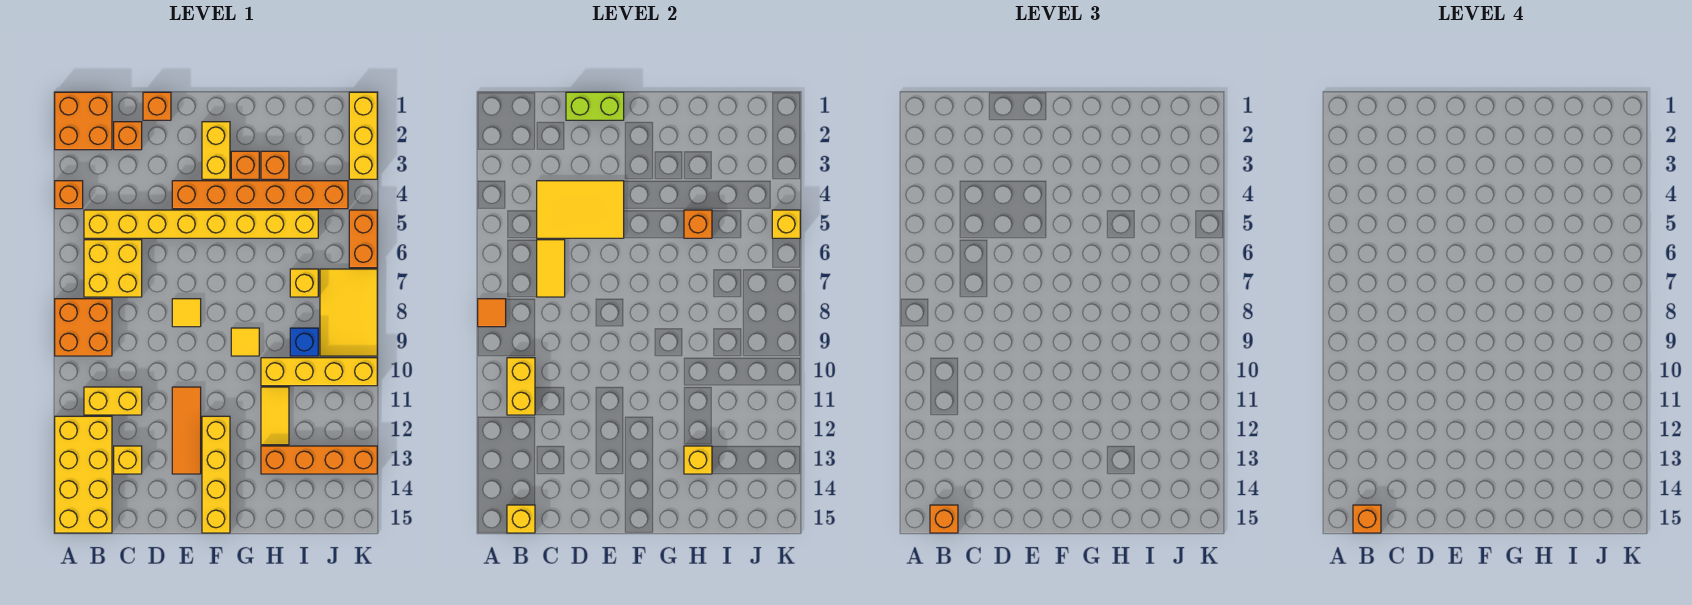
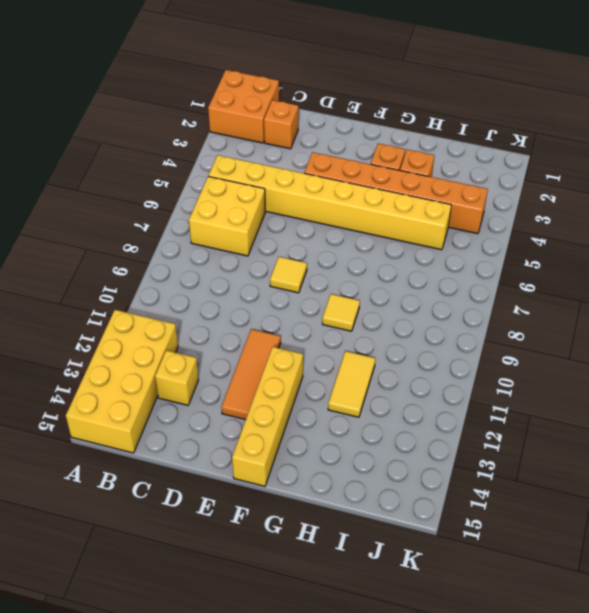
none -> orange 1x1 brick [55,181,83,209]
none -> orange 2x2 brick [55,299,112,356]
none -> yellow 1x2 brick [84,387,142,415]
none -> orange 1x1 brick [143,92,171,120]

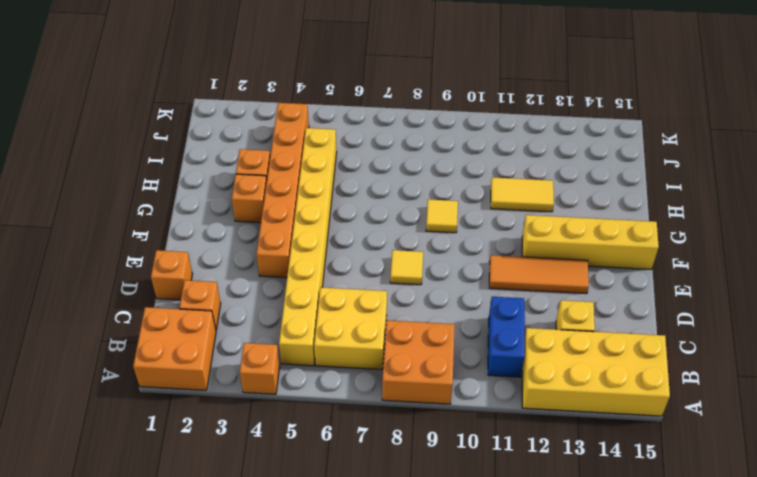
blue 1x2 brick [488,297,525,377] -> yellow 1x2 brick [84,387,142,415]
none -> yellow 1x2 brick [202,122,230,179]
none -> yellow 1x4 brick [261,358,377,386]
none -> orange 1x4 brick [261,446,377,474]
none -> yellow 1x1 brick [290,269,318,297]

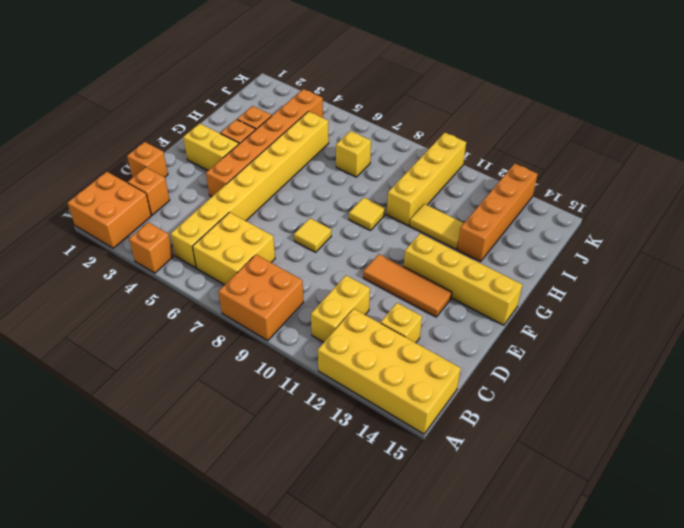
none -> blue 1x1 brick [290,328,318,356]
none -> yellow 2x3 tile [320,269,377,356]
none -> yellow 1x3 brick [349,92,377,179]
none -> orange 1x2 brick [349,210,377,268]

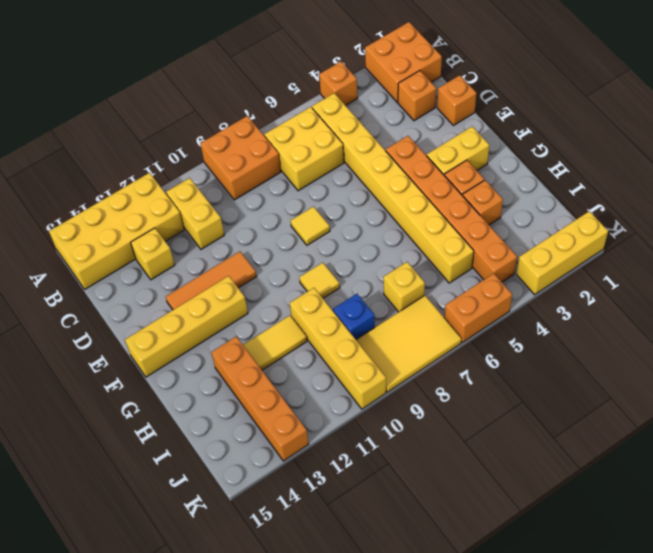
none -> orange 1x1 tile [478,299,506,327]
none -> yellow 1x2 brick [507,358,535,415]
none -> yellow 1x1 brick [507,505,535,533]
none -> yellow 2x3 tile [537,181,624,238]

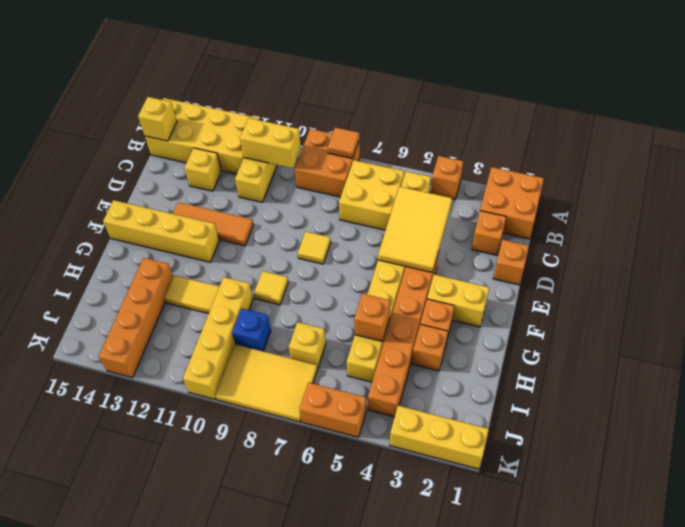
none -> yellow 1x2 tile [537,240,565,297]
none -> lime 1x2 brick [566,92,624,120]
none -> yellow 1x1 brick [684,446,712,474]
none -> yellow 1x1 brick [772,210,800,238]

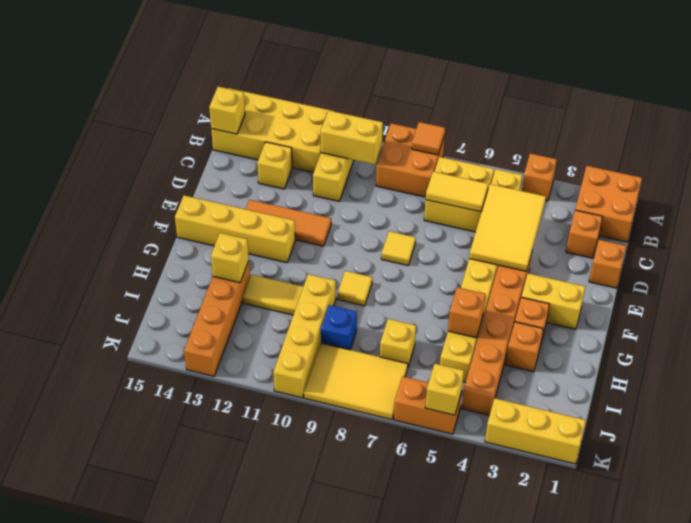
none -> lime 1x2 brick [566,92,624,120]
none -> orange 1x1 brick [930,505,958,533]
none -> orange 1x1 brick [1353,505,1381,533]

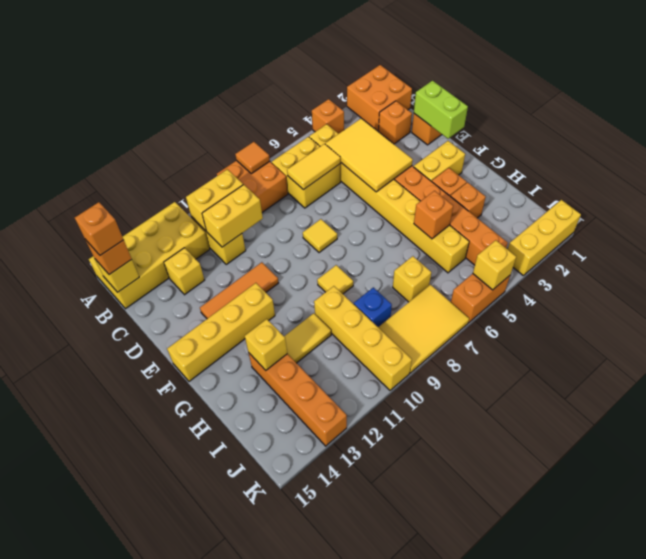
yellow 1x2 brick [202,185,263,247] -> none

